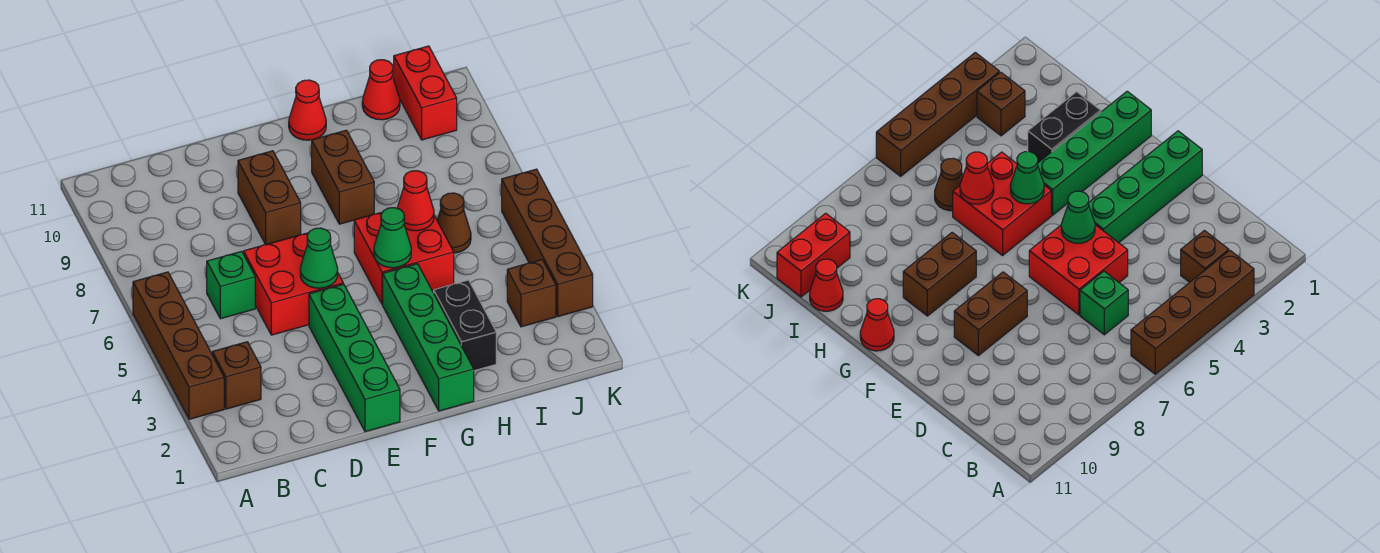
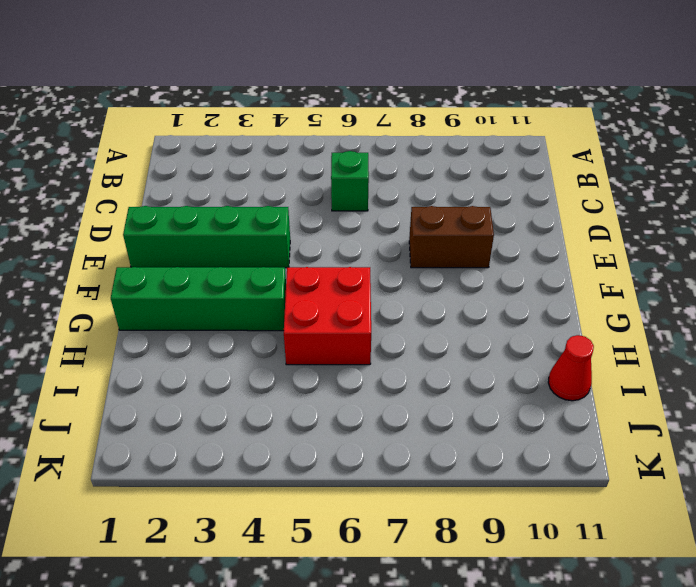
none -> brown 1x4 brick [133,272,224,419]
none -> brown 1x1 brick [212,342,261,409]
none -> red 2x2 brick [244,233,343,335]

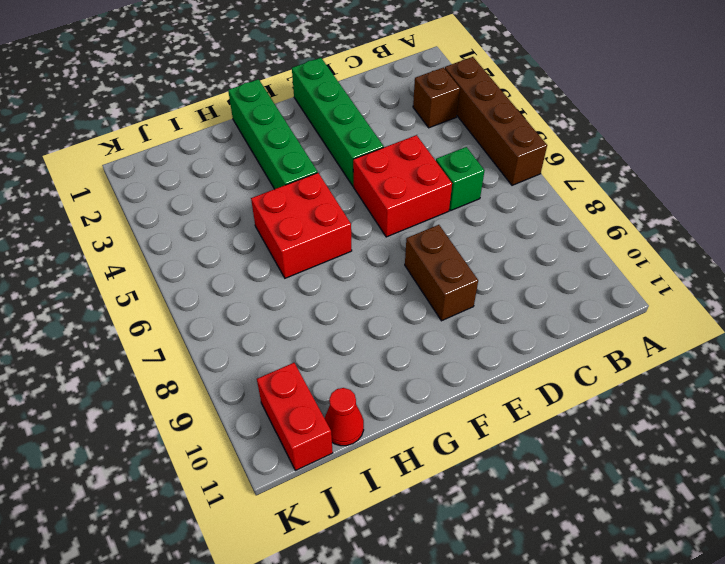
none -> brown 1x2 brick [312,130,374,224]
none -> red 1x1 cone [289,80,326,140]
none -> black 1x2 brick [434,280,496,371]

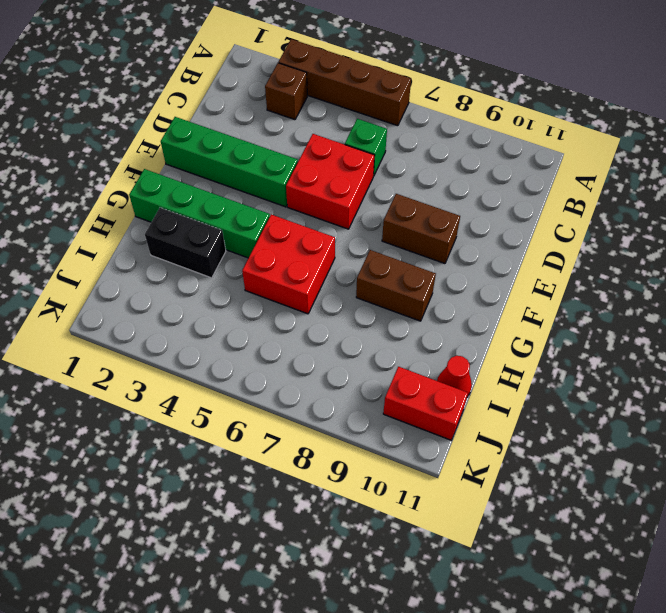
none -> red 1x1 cone [289,80,326,140]
none -> brown 1x1 cone [437,193,471,253]
none -> brown 1x1 brick [507,260,556,327]

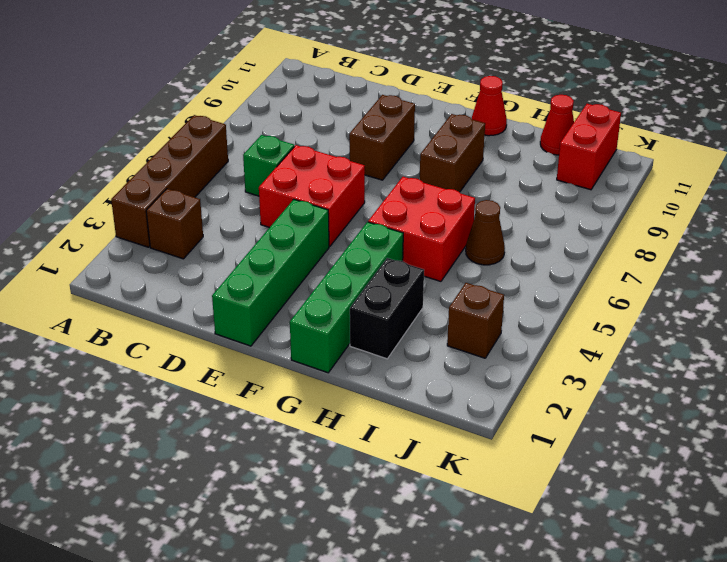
none -> brown 1x4 brick [502,169,593,317]
none -> green 1x1 cone [300,228,338,288]
none -> green 1x1 cone [374,208,411,268]

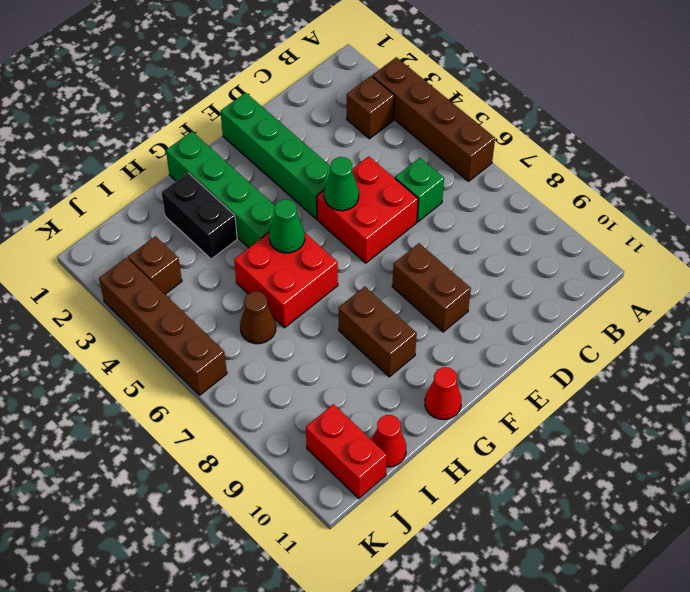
none -> red 1x1 cone [397,171,434,231]

